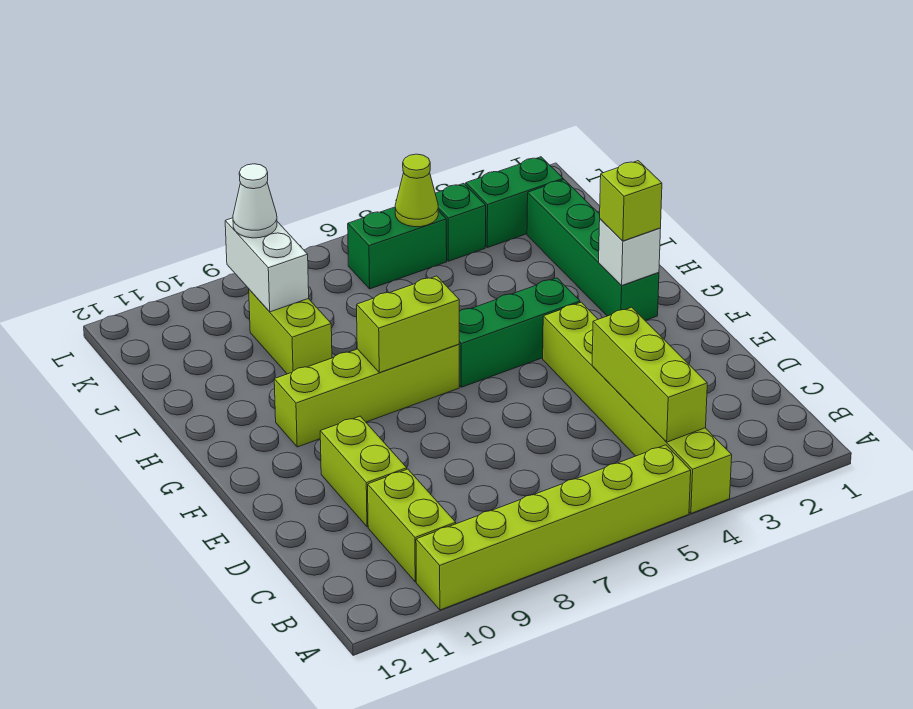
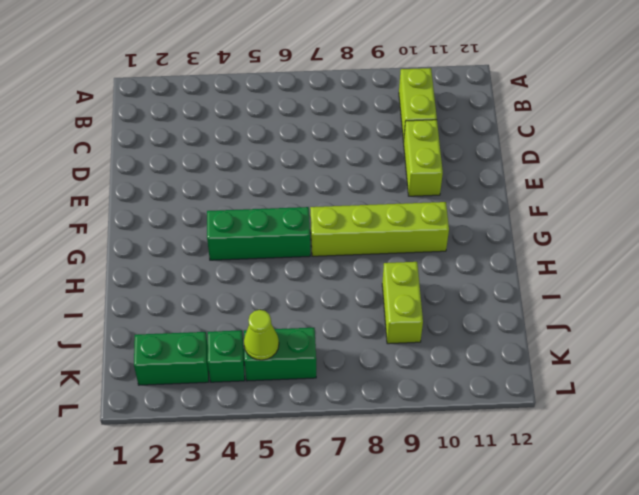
none -> lime 1x6 brick [543,302,732,513]
none -> lime 1x6 brick [416,445,691,610]
none -> green 1x4 brick [527,180,659,321]

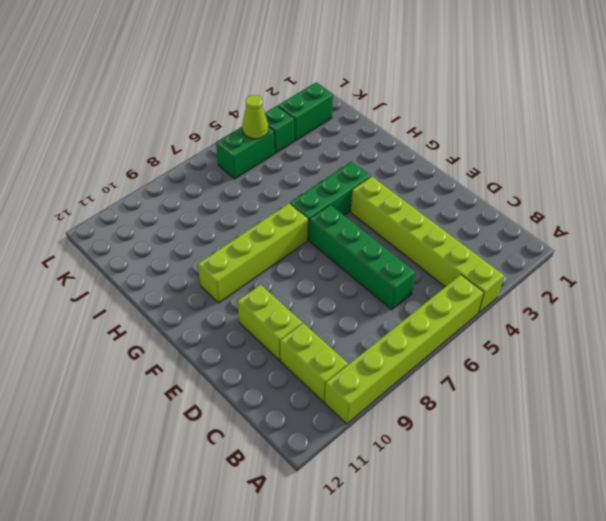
green 1x4 brick [309,205,415,310] -> green 1x4 brick moved to [527,180,659,321]
none -> lime 1x2 brick [249,290,332,374]
none -> lime 1x3 brick [592,307,707,442]
none -> white 1x1 brick [599,219,661,286]

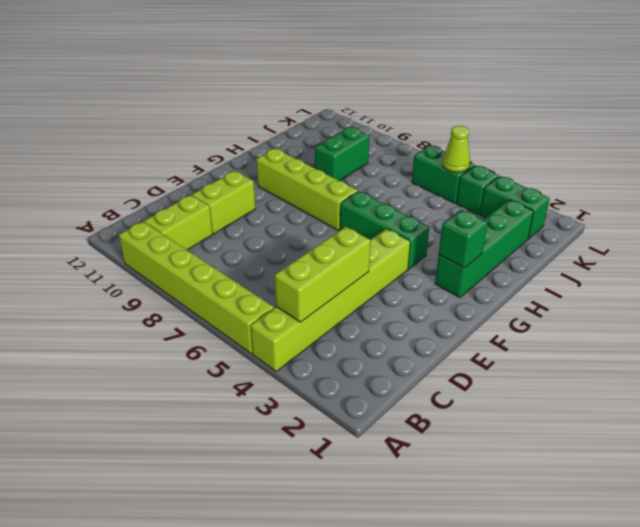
green 1x1 brick [439,210,488,268] -> white 1x1 brick [599,219,661,286]
green 1x2 brick [315,127,369,181] -> lime 1x2 brick [249,290,332,374]
none -> lime 1x2 brick [357,276,459,373]
none -> white 1x2 brick [225,218,309,312]
none -> lime 1x1 brick [600,161,662,241]

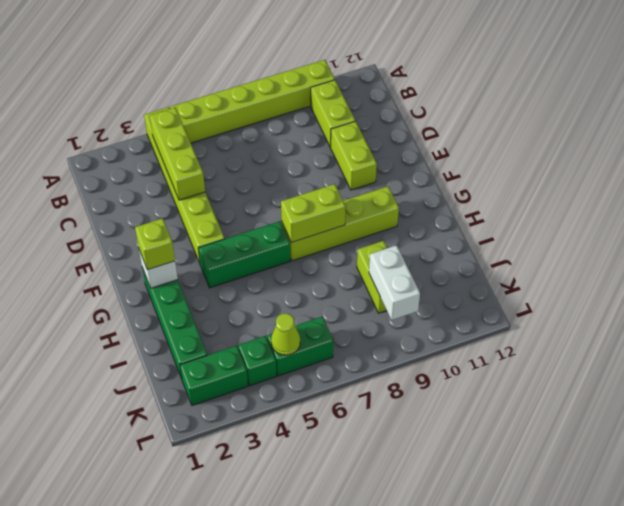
none -> white 1x1 cone [233,164,277,238]

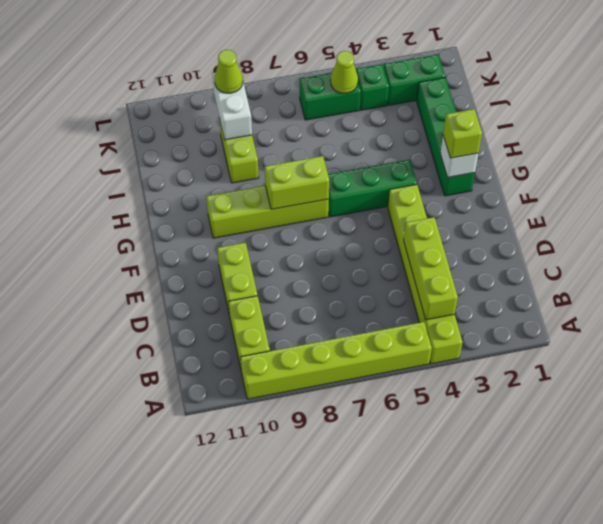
lime 1x1 cone [215,50,243,93] -> white 1x1 cone [233,164,277,238]

